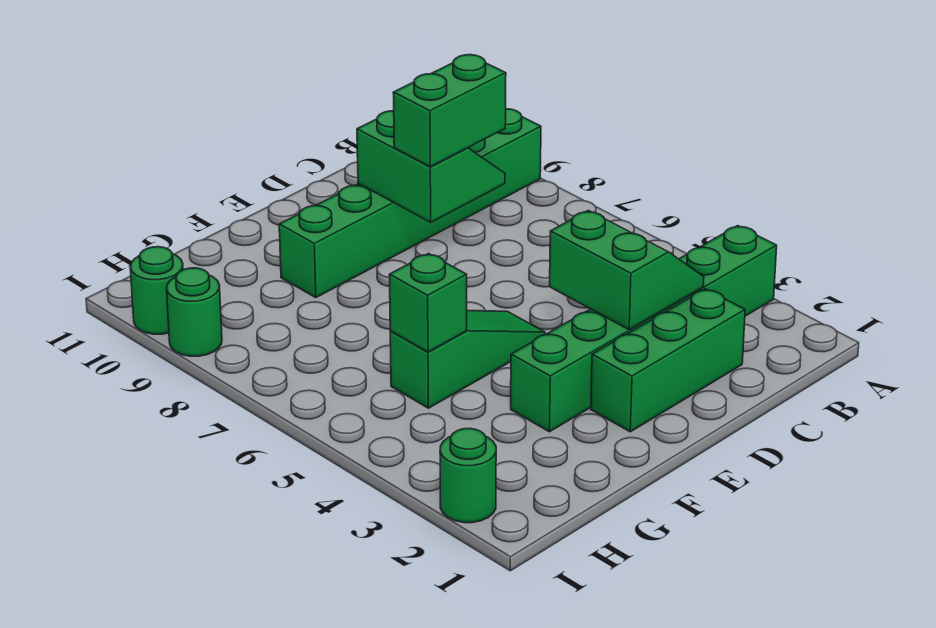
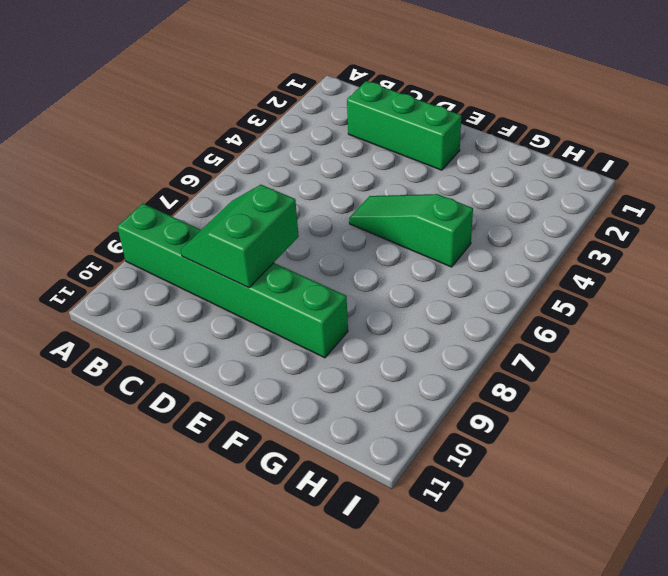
none -> green 1x6 brick [511,226,777,432]
none -> green 1x1 round brick [440,428,496,523]

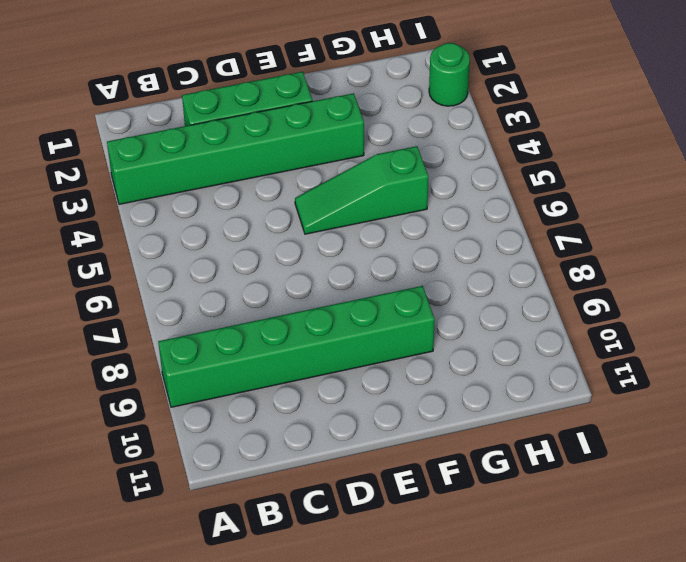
none -> green 1x1 round brick [167,268,222,356]
none -> green 1x1 round brick [130,247,183,334]

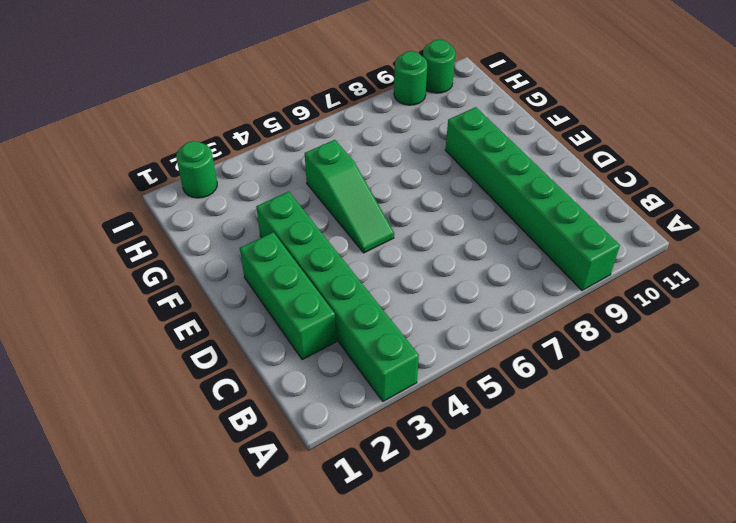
none -> green 2x2 slope [550,210,704,330]
none -> green 2x2 slope [357,111,505,222]

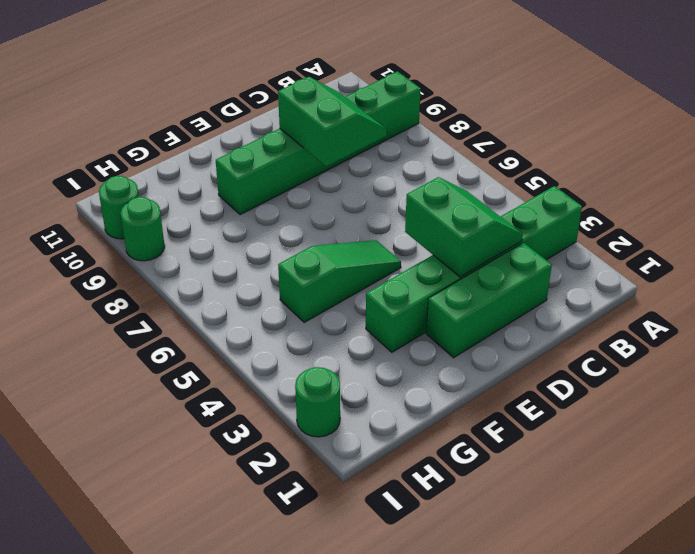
none -> green 1x1 brick [389,253,467,352]
none -> green 1x2 brick [393,55,506,167]

